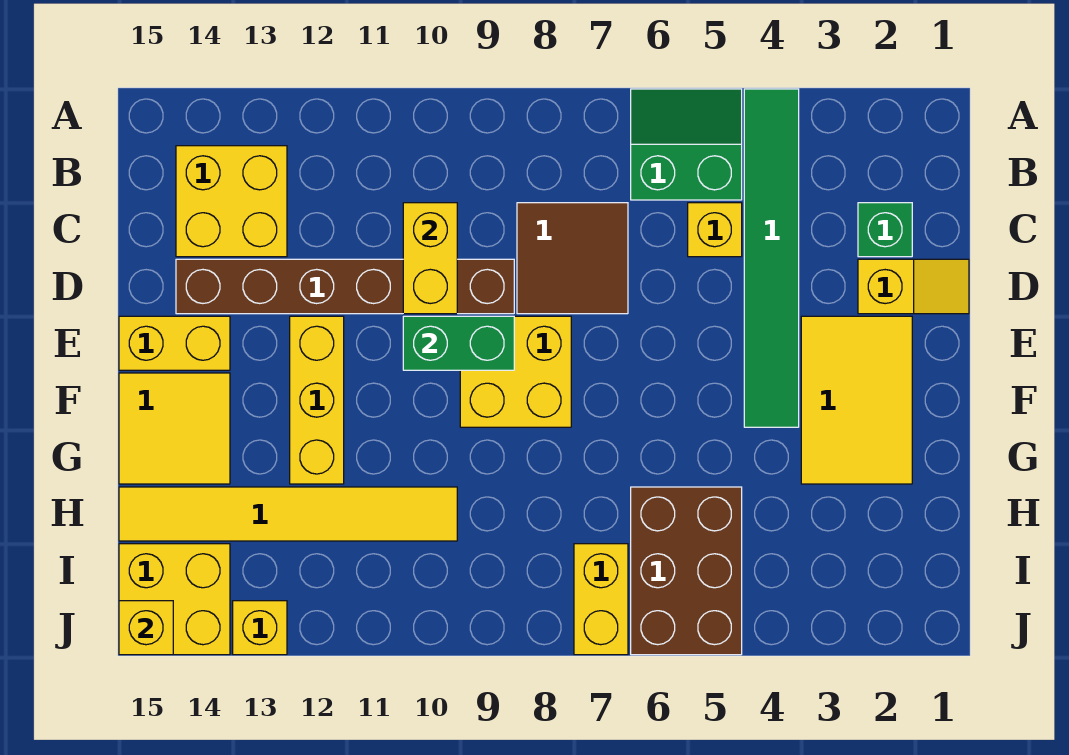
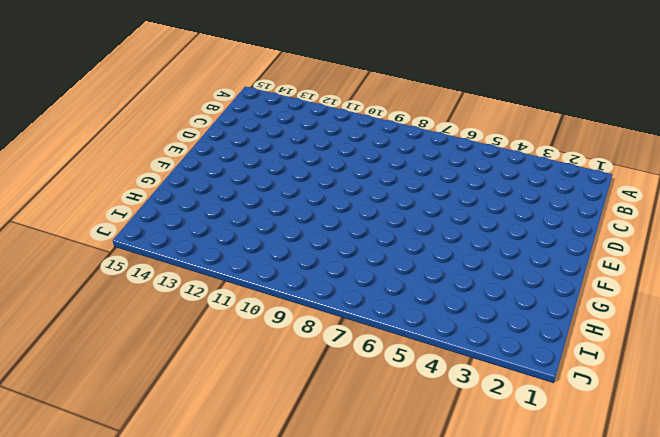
none -> green 1x6 tile [744,89,799,427]
none -> green 2x2 slope [631,89,742,200]
none -> yellow 2x2 brick [176,146,287,257]

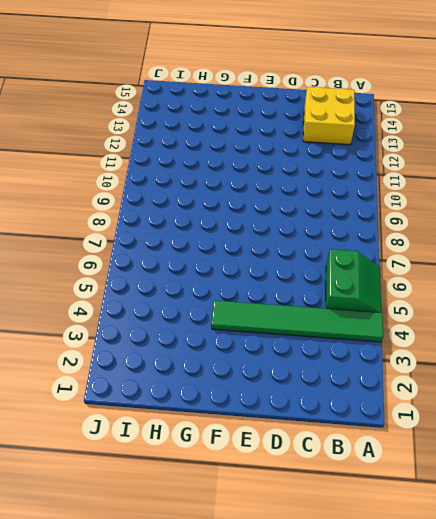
none -> green 1x1 brick [858,203,912,257]
none -> yellow 1x1 brick [688,203,742,257]
none -> brown 2x2 tile [517,203,628,314]

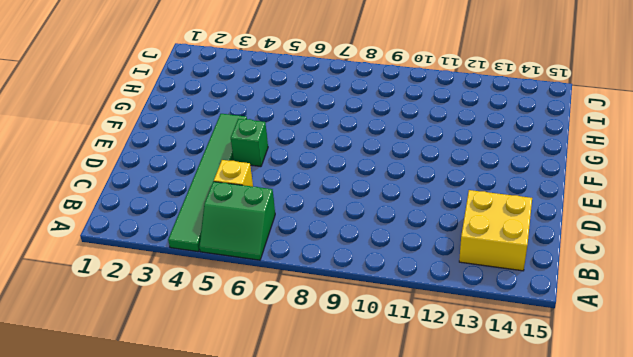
green 1x1 brick [231,119,268,167] -> green 1x1 brick moved to [858,203,912,257]
none -> brown 2x2 tile [517,203,628,314]
none -> yellow 1x2 slope [858,259,969,314]
none -> brown 1x6 brick [176,259,514,314]

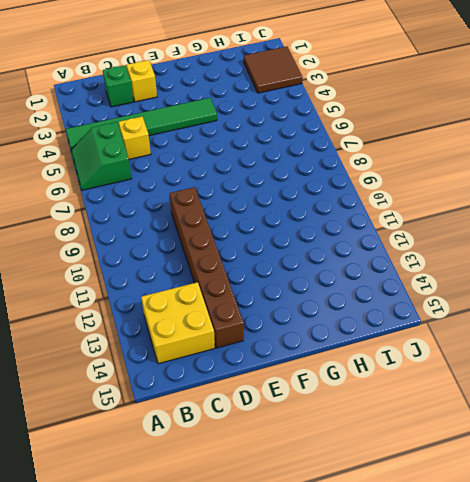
brown 2x2 tile [244,47,303,93] -> brown 2x2 tile moved to [517,203,628,314]
none -> yellow 2x3 tile [801,316,912,484]
none -> yellow 2x2 brick [460,316,571,427]
none -> yellow 1x3 brick [290,316,344,484]

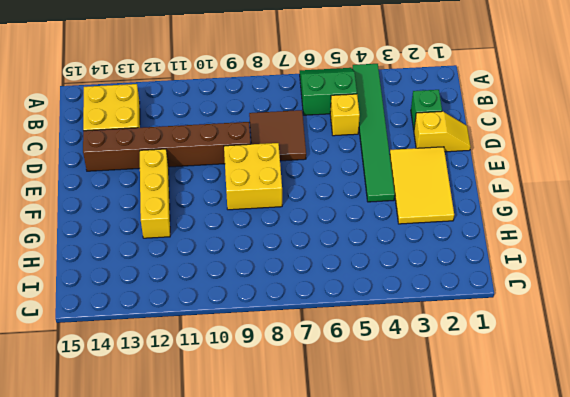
none -> yellow 1x2 brick [119,316,230,370]
none -> yellow 2x2 tile [119,373,230,484]
none -> brown 2x3 brick [631,487,742,655]

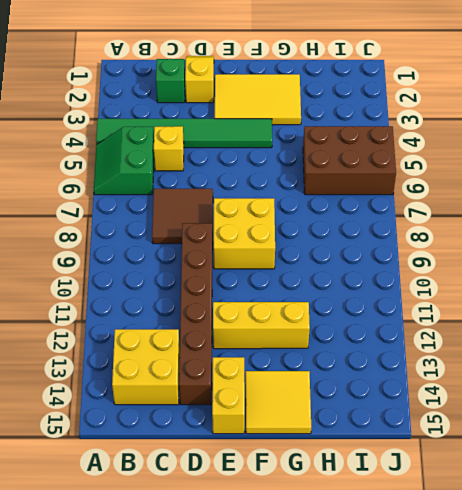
none -> yellow 1x6 tile [119,487,457,541]
none -> yellow 1x2 brick [574,544,628,655]
none -> yellow 2x2 brick [119,544,230,655]

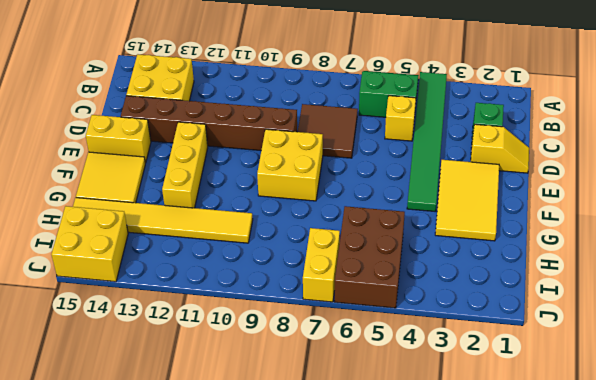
none -> yellow 1x1 brick [233,601,287,655]
none -> yellow 1x2 brick [403,203,457,314]
none -> green 1x2 brick [403,316,514,370]

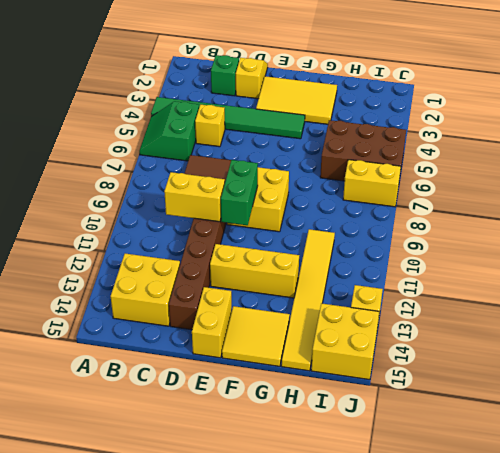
none -> yellow 1x1 brick [119,601,173,655]

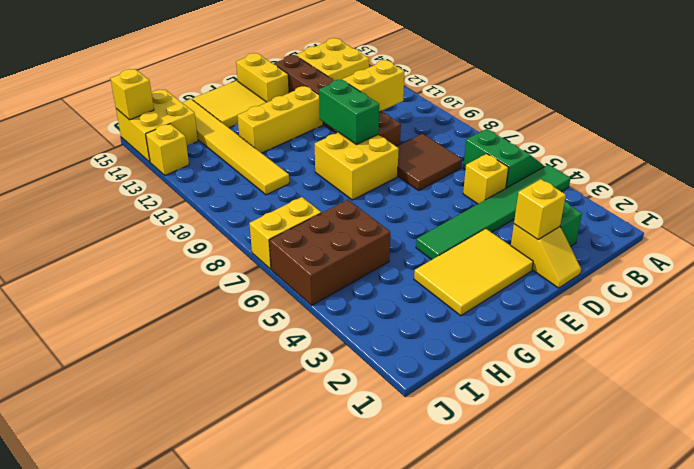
yellow 1x1 brick [514,179,566,240] -> none

